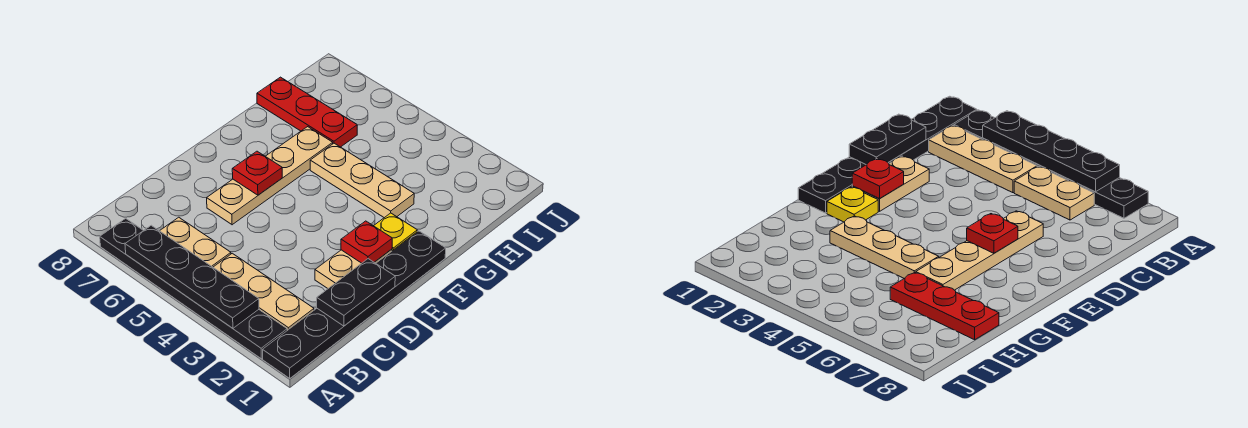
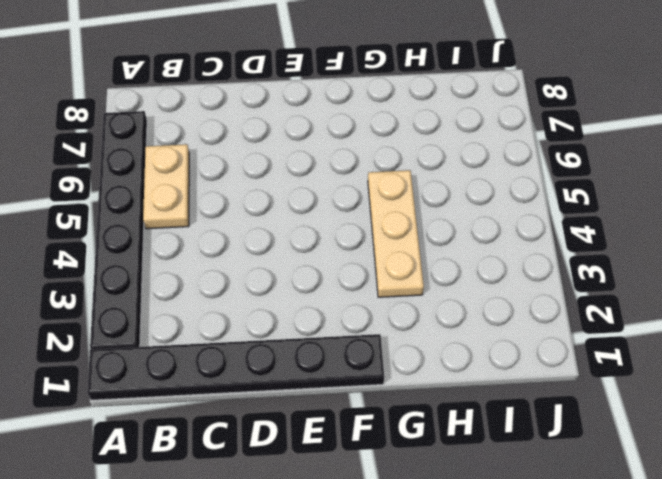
none -> tan 1x3 plate [213,253,314,330]
none -> tan 1x2 plate [315,249,392,288]
none -> tan 1x4 plate [207,127,333,225]

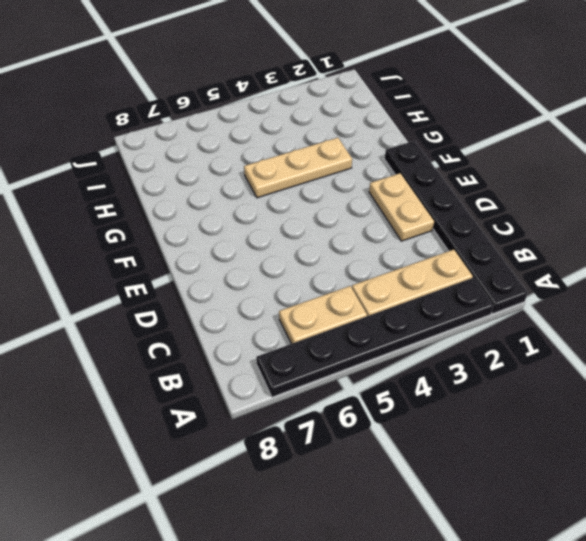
none -> tan 1x4 plate [207,127,333,225]
none -> yellow 1x1 plate [374,213,417,251]
none -> red 1x3 plate [257,77,357,147]

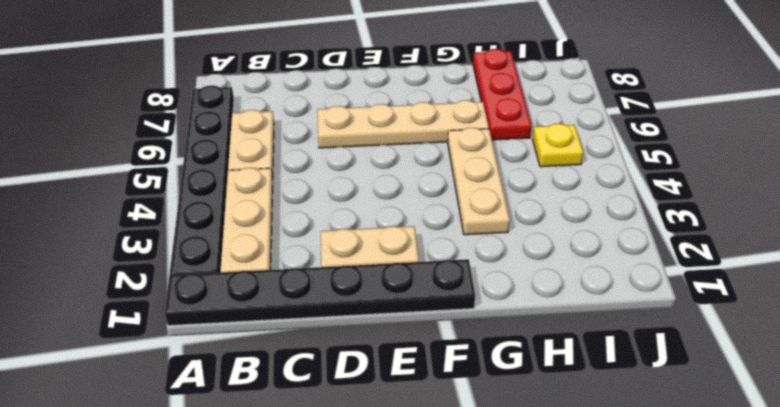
yellow 1x1 plate [532,124,584,167] -> yellow 1x1 plate moved to [374,213,417,251]
none -> black 1x4 plate [125,225,259,328]
none -> black 1x2 plate [317,259,395,326]
none -> red 1x1 plate [341,221,392,263]

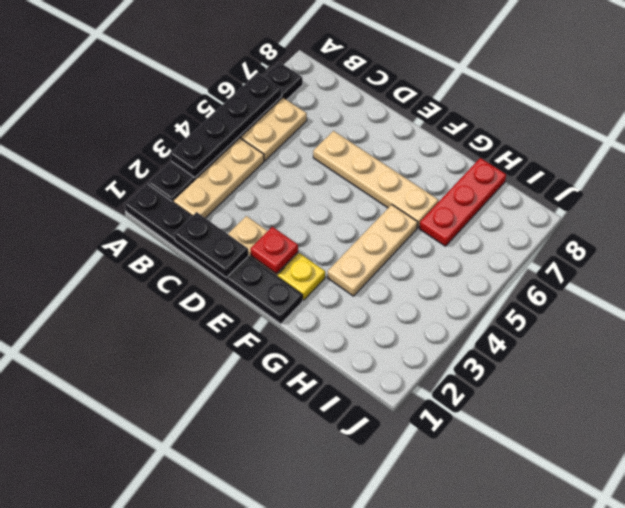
none -> red 1x1 plate [232,151,282,195]

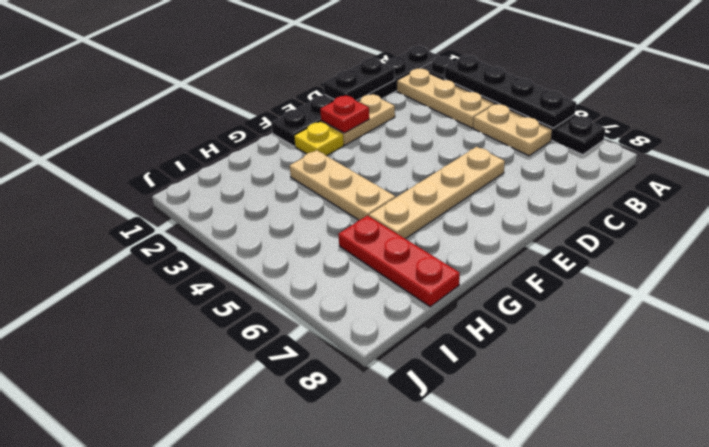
none -> red 1x1 plate [232,151,282,195]

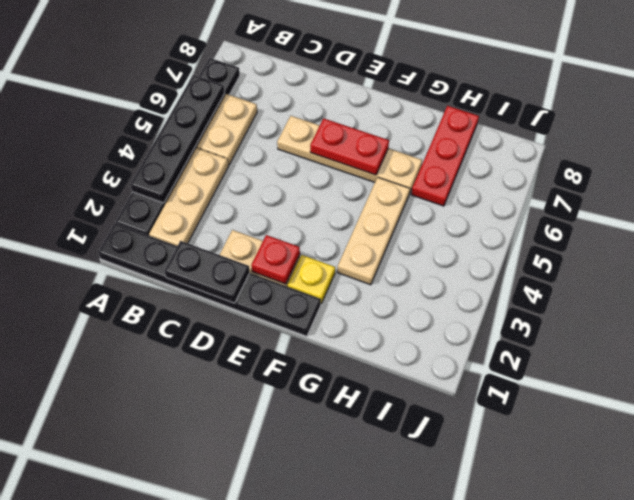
red 1x2 plate [310,118,389,175] -> red 1x1 plate [232,151,282,195]

